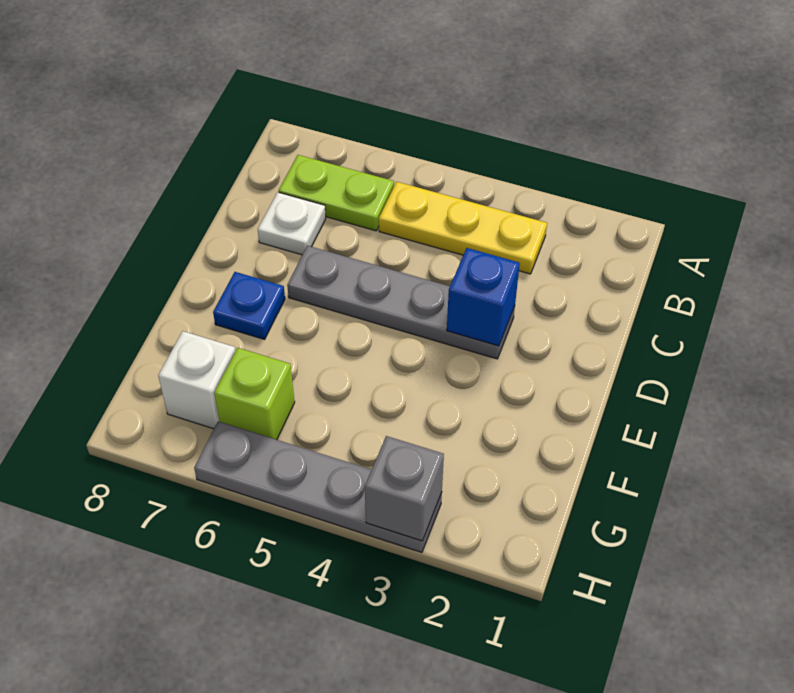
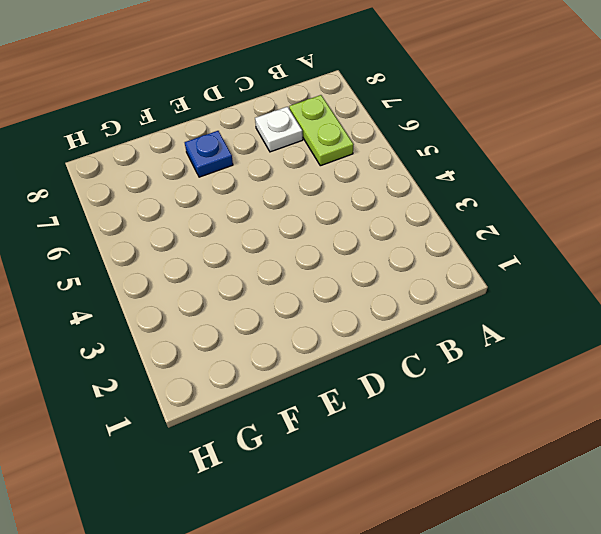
none -> yellow 1x3 plate [379,182,547,274]
none -> grey 1x4 plate [287,246,515,359]

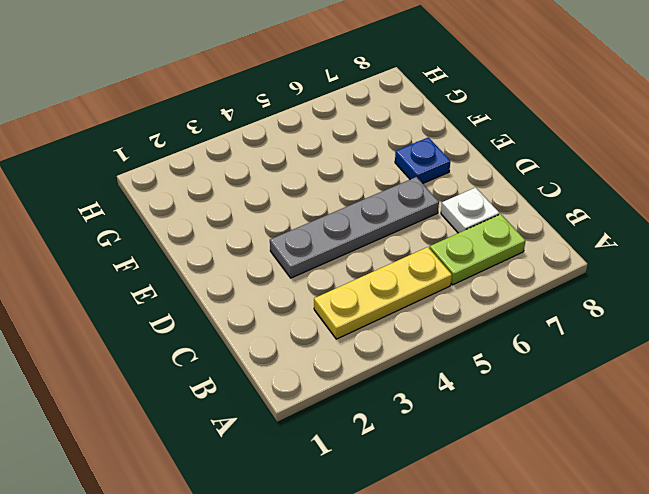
none -> lime 1x1 brick [214,348,295,440]
none -> white 1x1 brick [158,331,235,429]

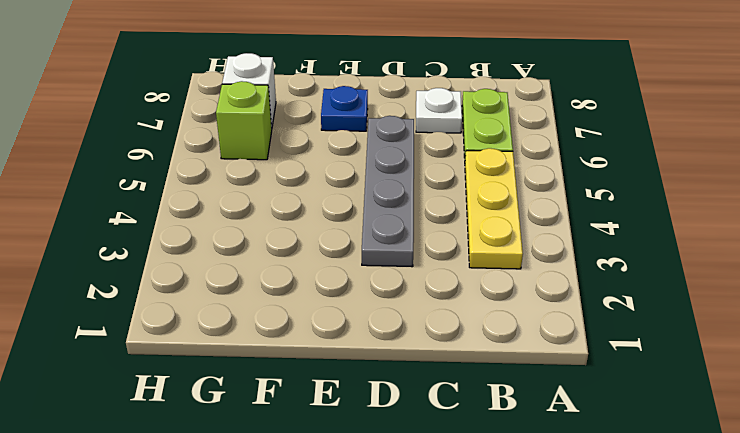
none -> grey 1x4 plate [194,421,442,552]
none -> blue 1x1 brick [447,248,520,346]

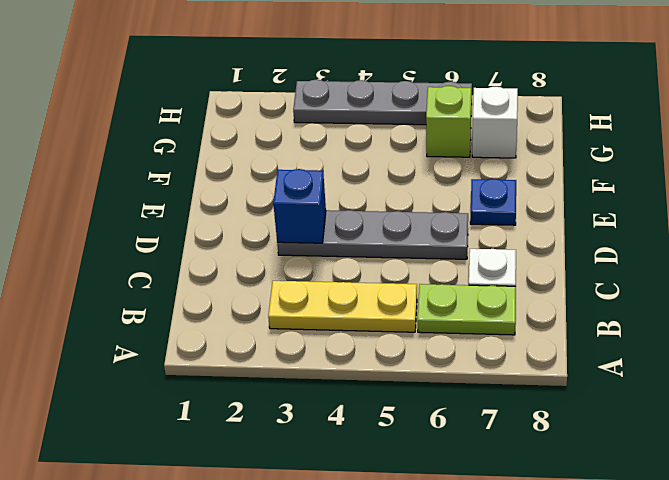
none -> grey 1x1 brick [365,436,444,541]

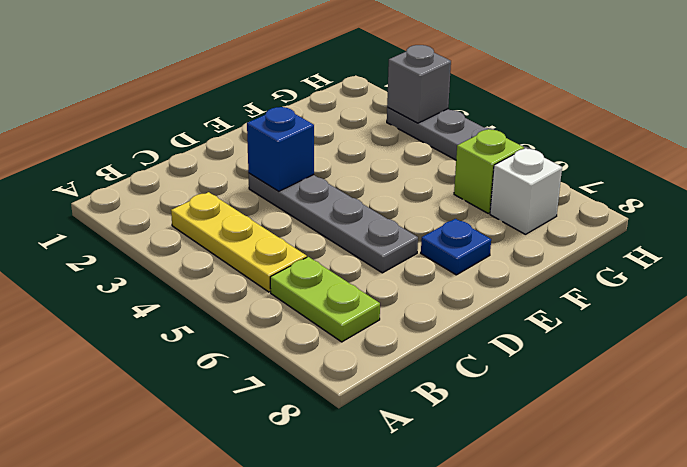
none -> white 1x1 plate [258,192,326,255]

